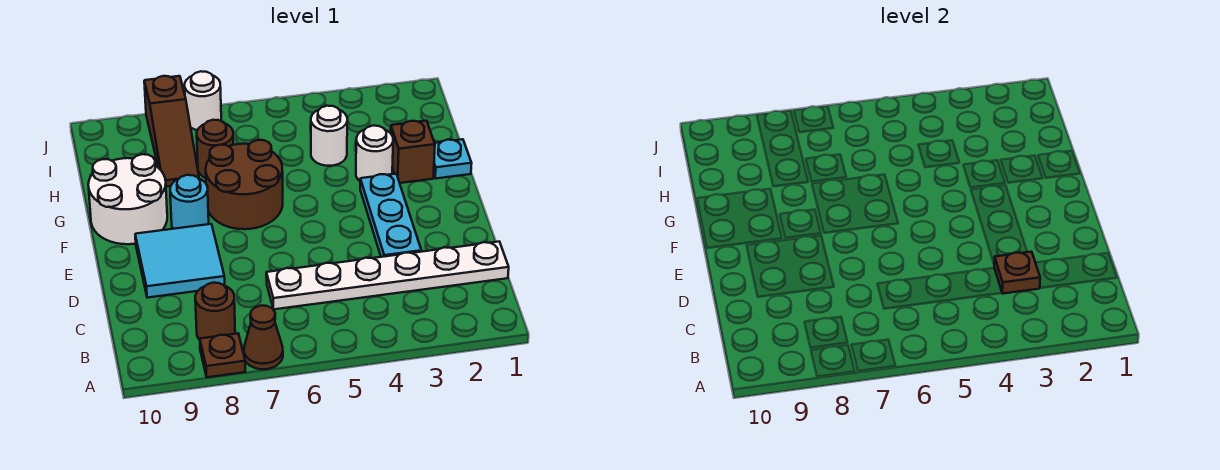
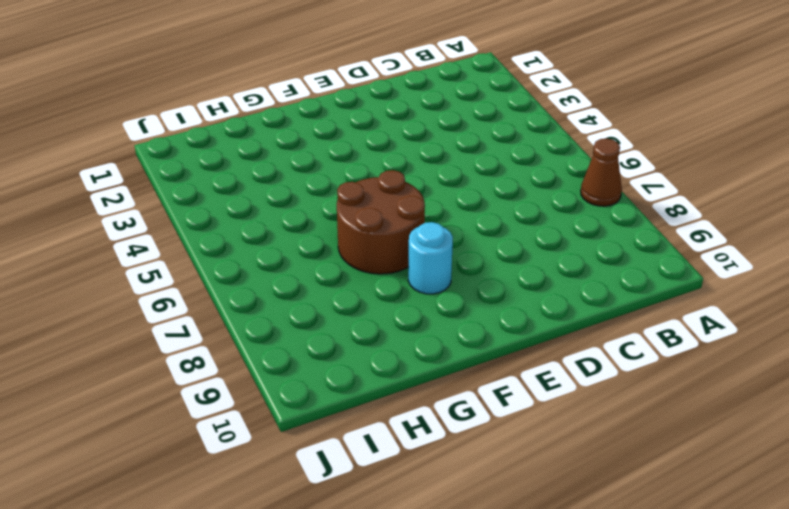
none -> brown 1x1 plate [200,333,245,377]
none -> brown 1x1 round brick [195,283,235,340]
none -> white 1x6 plate [266,242,509,309]

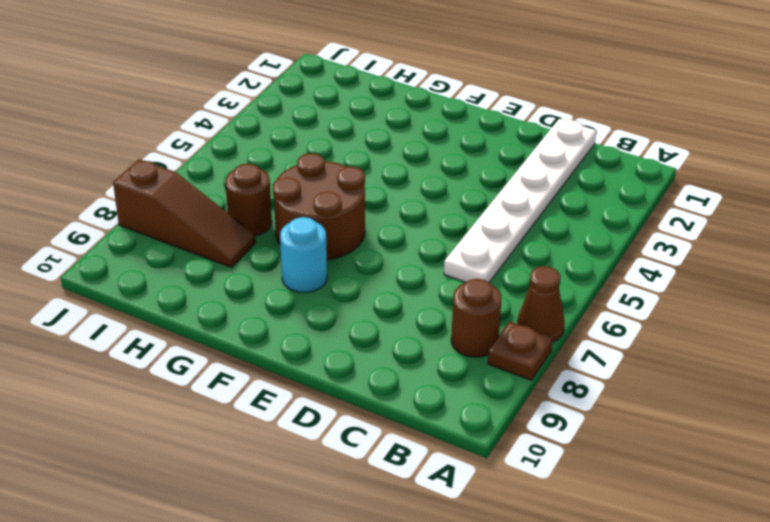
none -> cyan 1x3 plate [360,174,421,257]
none -> cyan 2x2 tile [135,224,225,298]
none -> white 2x2 round brick [88,154,167,244]

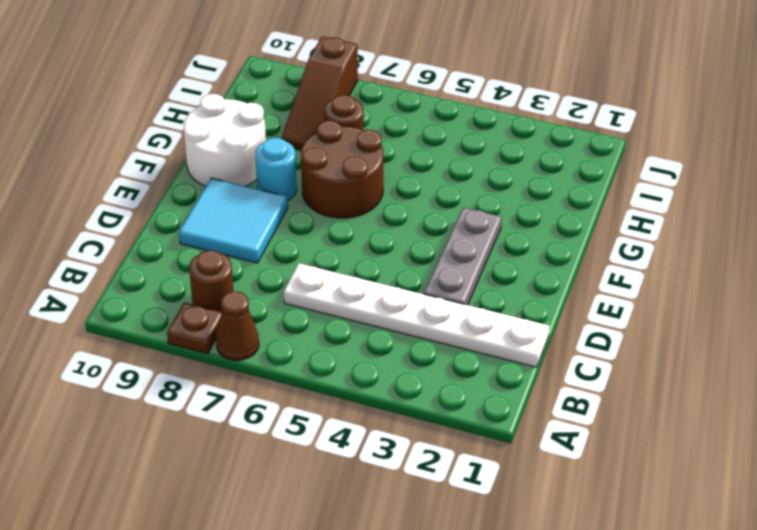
grey 1x3 plate [424,208,502,305] -> cyan 1x3 plate [360,174,421,257]
none -> cyan 1x1 plate [434,139,472,179]
none -> brown 1x1 brick [391,121,435,183]
none -> white 1x1 round brick [356,126,393,181]

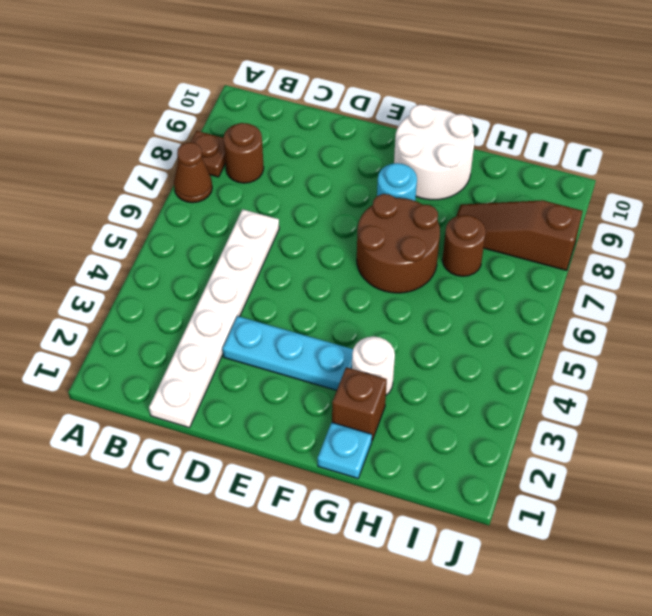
none -> cyan 2x2 tile [135,224,225,298]
none -> white 1x1 round brick [311,106,347,166]
none -> white 1x1 round brick [185,71,221,130]

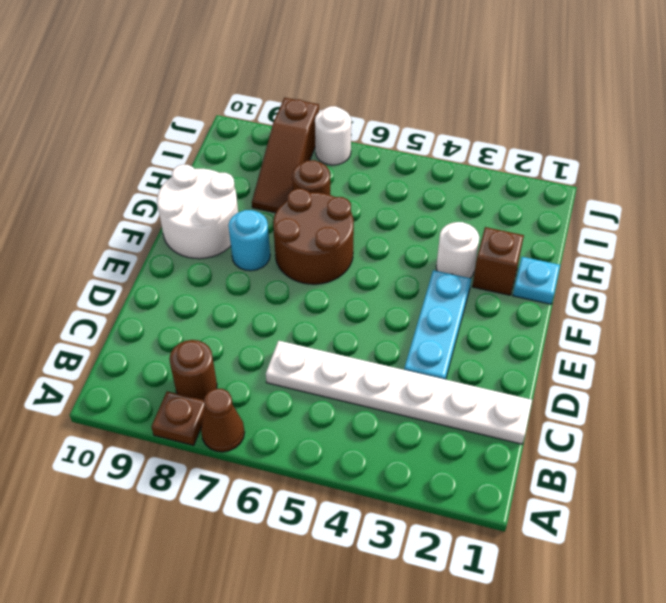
none -> cyan 2x2 tile [135,224,225,298]
none -> white 1x1 round brick [311,106,347,166]
none -> brown 1x1 plate [994,252,1040,294]

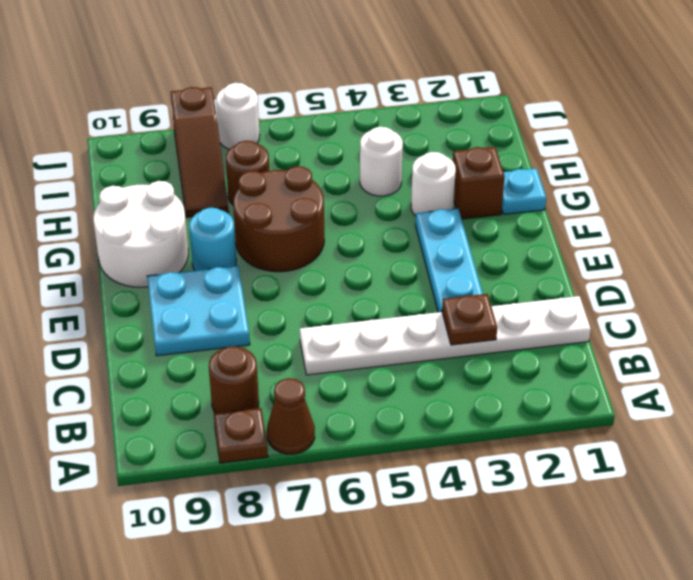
cyan 2x2 plate [147,266,250,356] -> cyan 2x2 tile [135,224,225,298]

